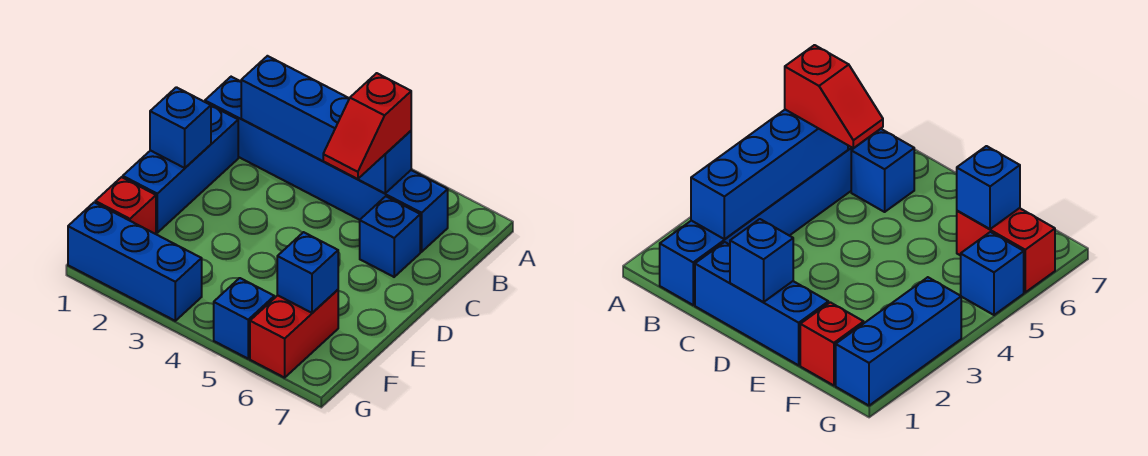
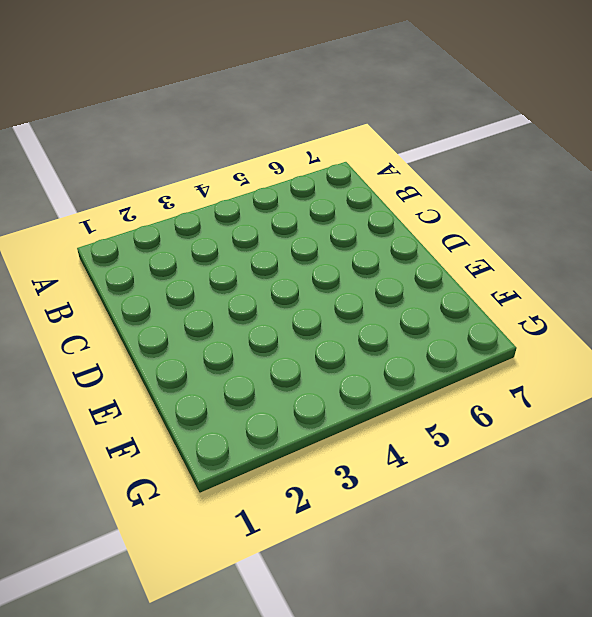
none -> blue 1x6 brick [205,77,448,252]
none -> blue 1x3 brick [123,106,238,233]

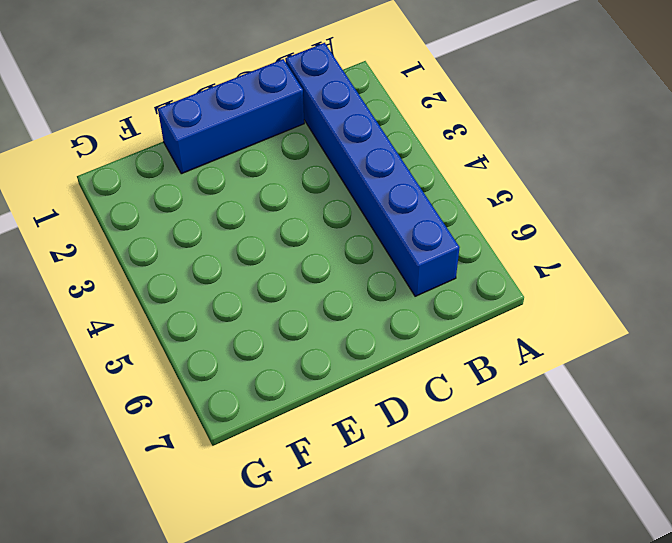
none -> blue 1x1 brick [360,196,420,277]
none -> red 1x1 brick [95,177,156,234]

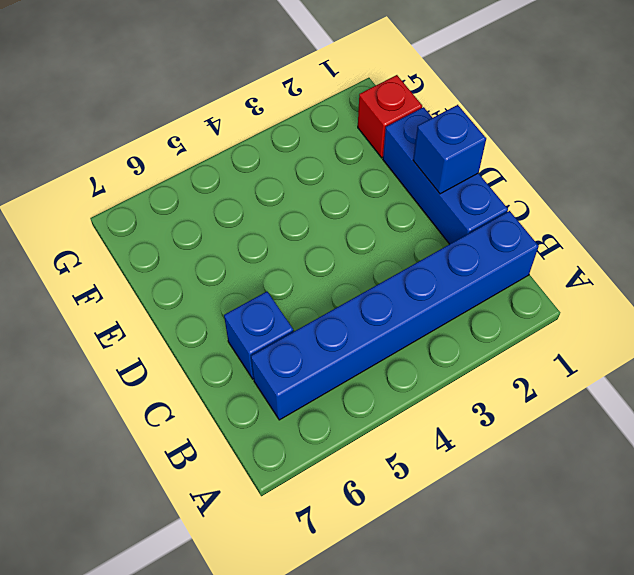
none -> red 1x2 brick [250,290,338,378]
none -> blue 1x3 brick [68,202,202,321]

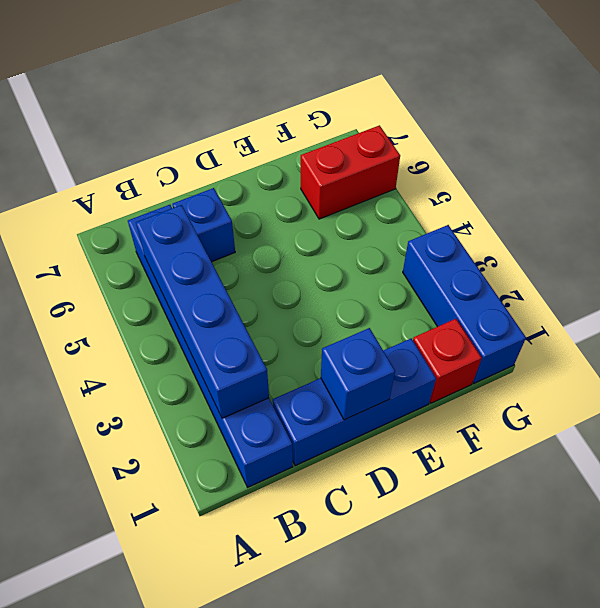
none -> blue 1x1 brick [214,278,274,359]
none -> blue 1x1 brick [277,232,338,313]

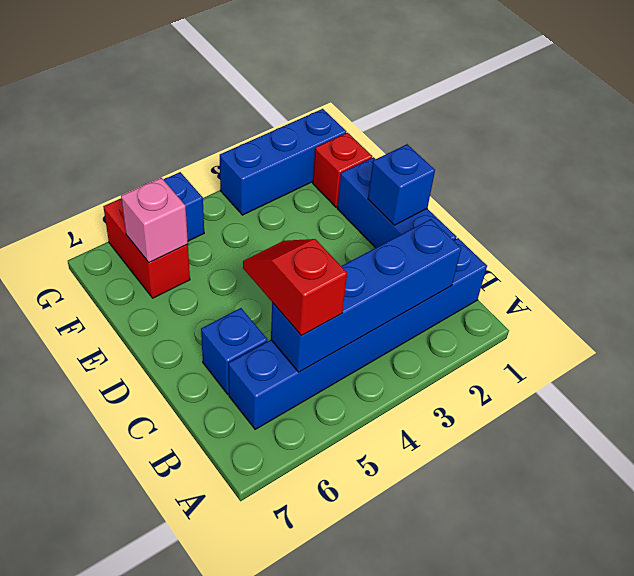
pink 1x1 brick [121,178,188,263] -> blue 1x1 brick [277,232,338,313]

